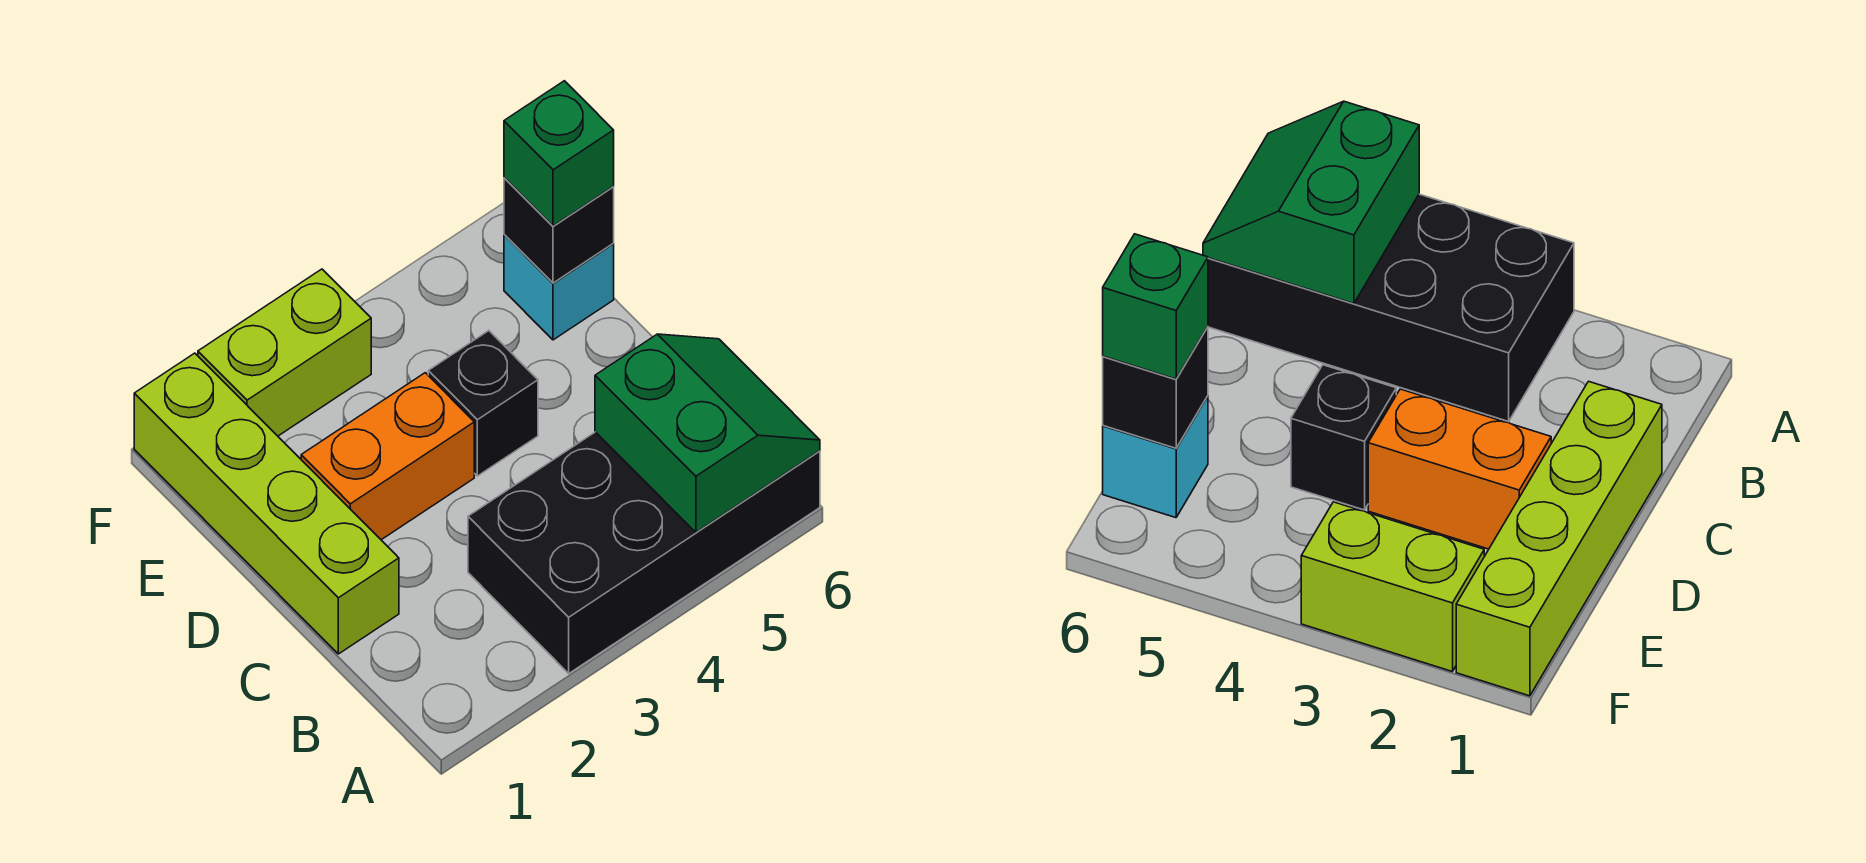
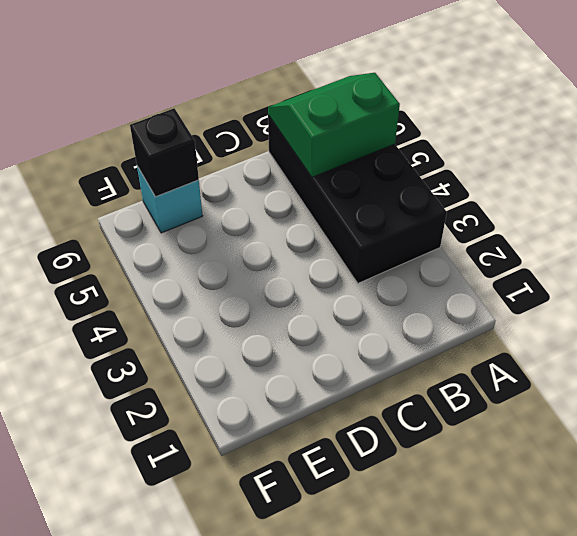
none -> lime 1x4 brick [134,353,399,654]
none -> orange 1x2 brick [301,373,474,540]

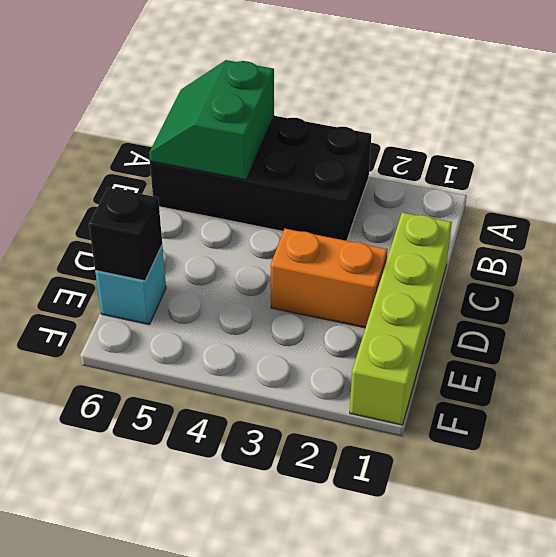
none -> black 1x1 brick [428,331,538,476]
none -> lime 1x2 brick [198,269,371,436]

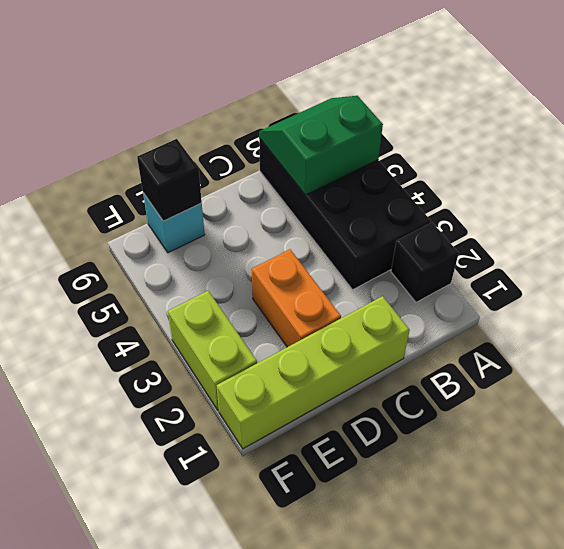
black 1x1 brick [391,222,459,302] -> black 1x1 brick moved to [428,331,538,476]
none -> green 1x1 brick [504,81,614,226]

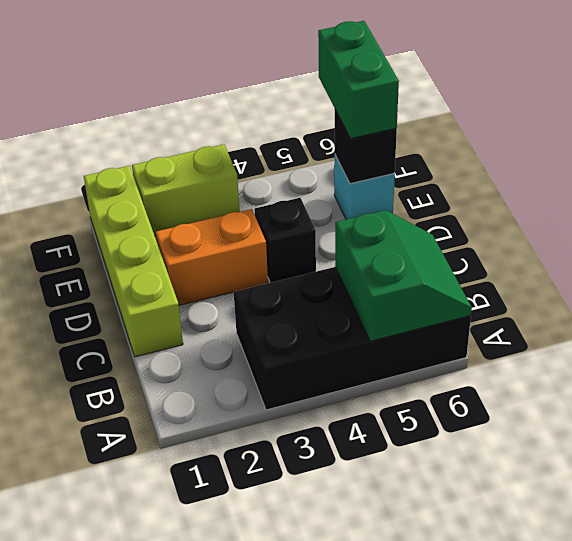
green 1x2 brick [318,21,399,139] -> green 1x1 brick [504,81,614,226]

